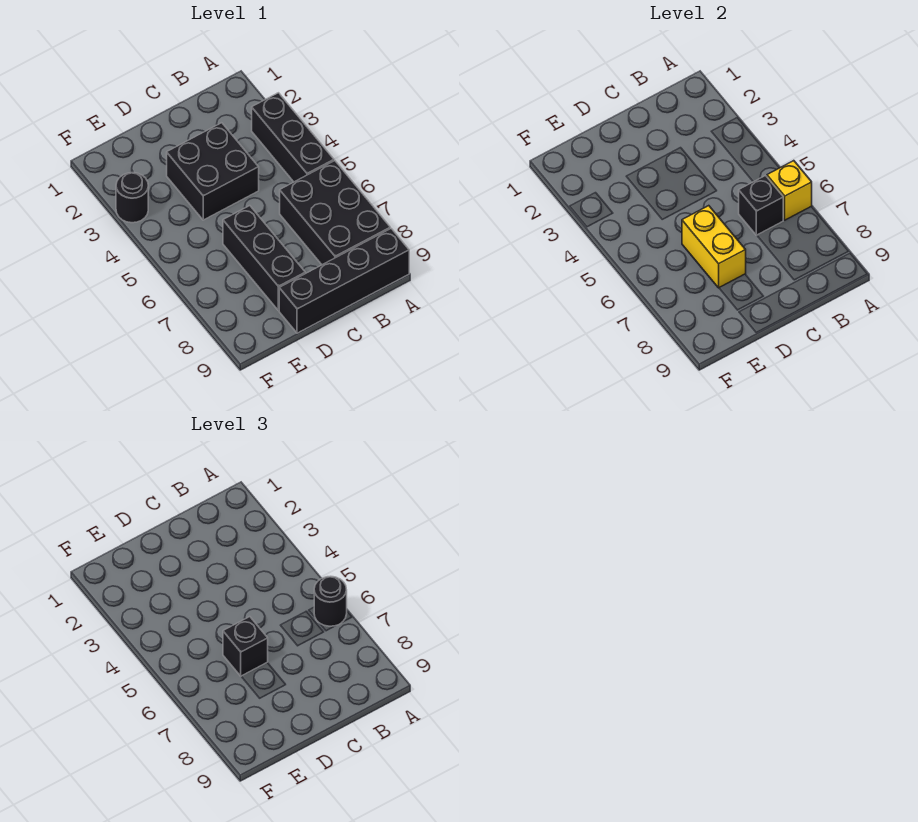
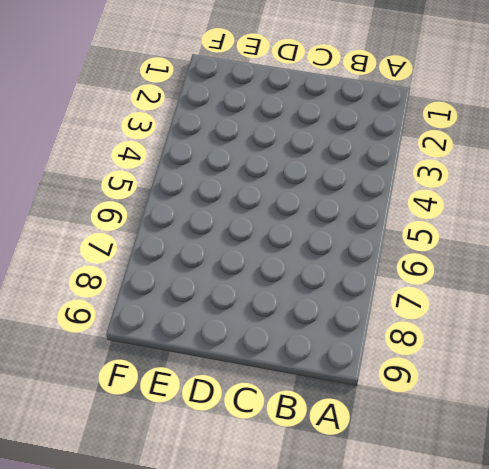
none -> black 1x3 brick [252,93,334,182]
none -> black 2x3 brick [280,161,390,265]

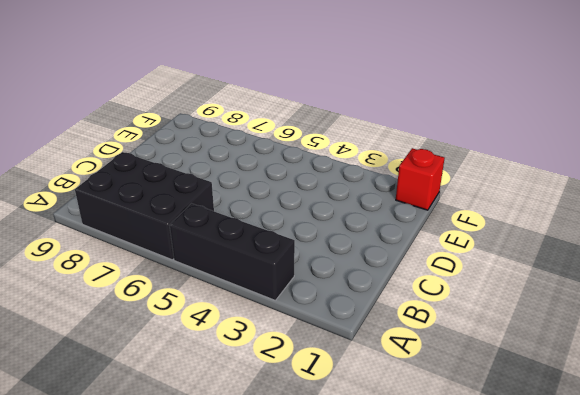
red 1x1 brick [396,148,445,210] -> none
none -> black 1x4 brick [279,229,409,333]
none -> black 2x2 brick [167,123,259,220]

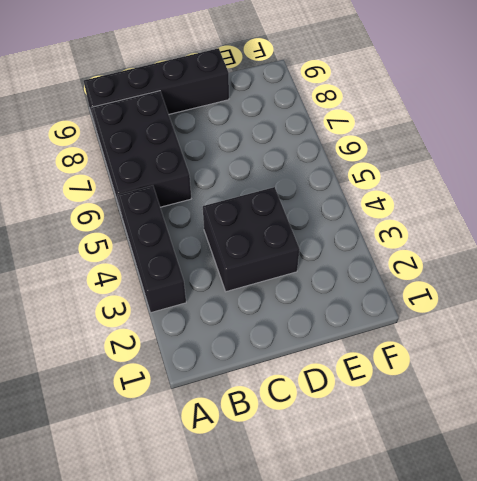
none -> black 1x3 brick [223,206,305,311]
none -> black 1x1 round brick [116,173,148,223]

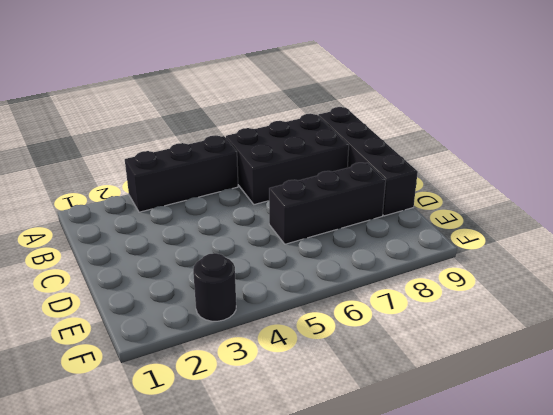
none -> black 2x2 brick [167,123,259,220]
none -> yellow 1x1 brick [767,161,812,220]

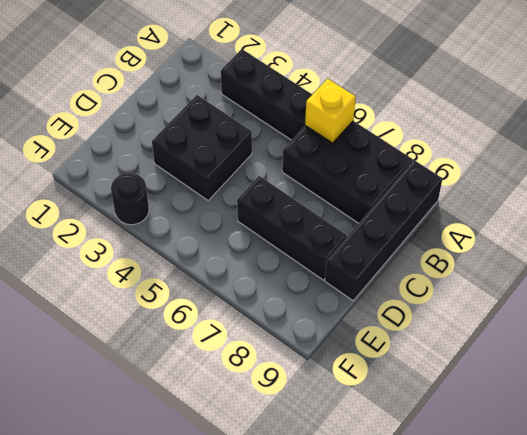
none -> black 1x1 brick [739,176,783,235]
none -> yellow 1x2 brick [682,206,746,288]

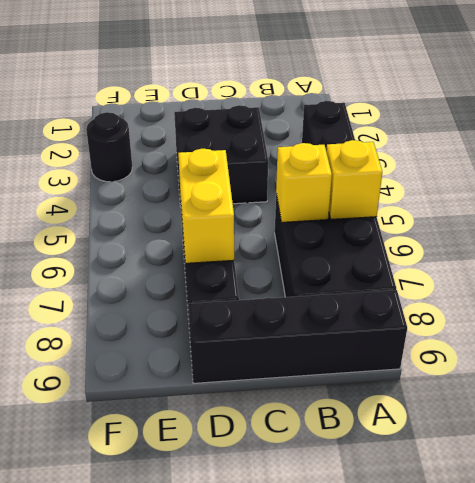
yellow 1x1 brick [276,143,332,222] -> black 1x1 brick [739,176,783,235]
none -> black 1x1 round brick [314,576,347,626]
none -> black 1x1 brick [223,617,268,676]

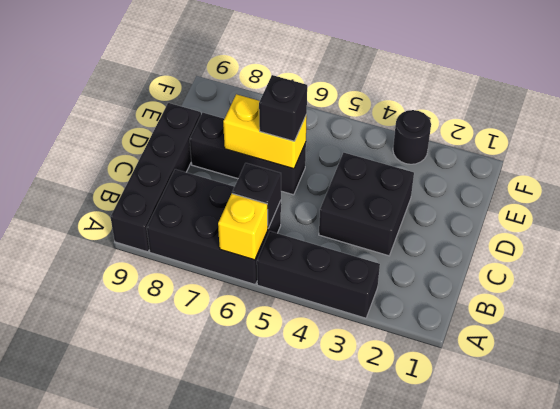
none -> black 1x1 round brick [314,576,347,626]

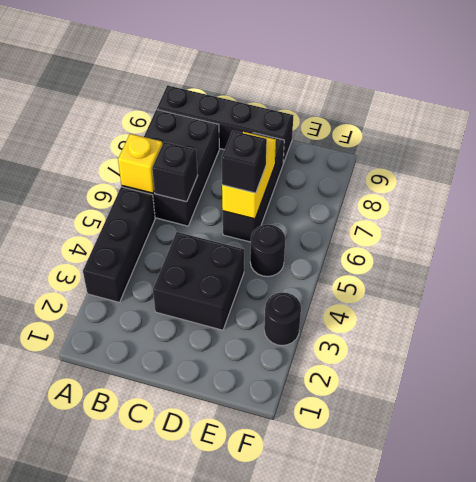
black 1x1 round brick [250,224,285,277] -> black 1x1 round brick moved to [314,576,347,626]

